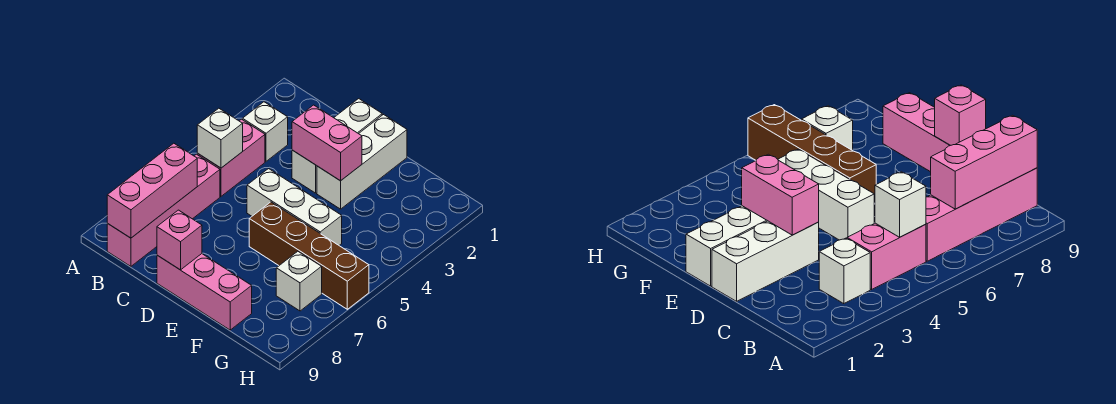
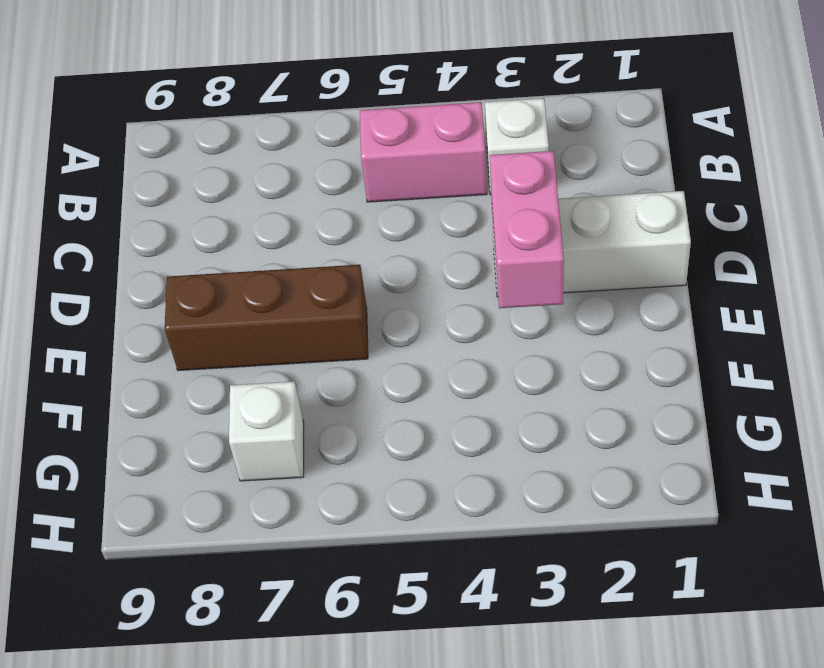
brown 1x3 brick [165,265,368,371] -> brown 1x4 brick [249,202,369,309]
none -> pink 1x4 brick [107,154,220,266]
none -> white 1x3 brick [247,169,342,245]
none -> pink 1x3 brick [157,254,252,330]

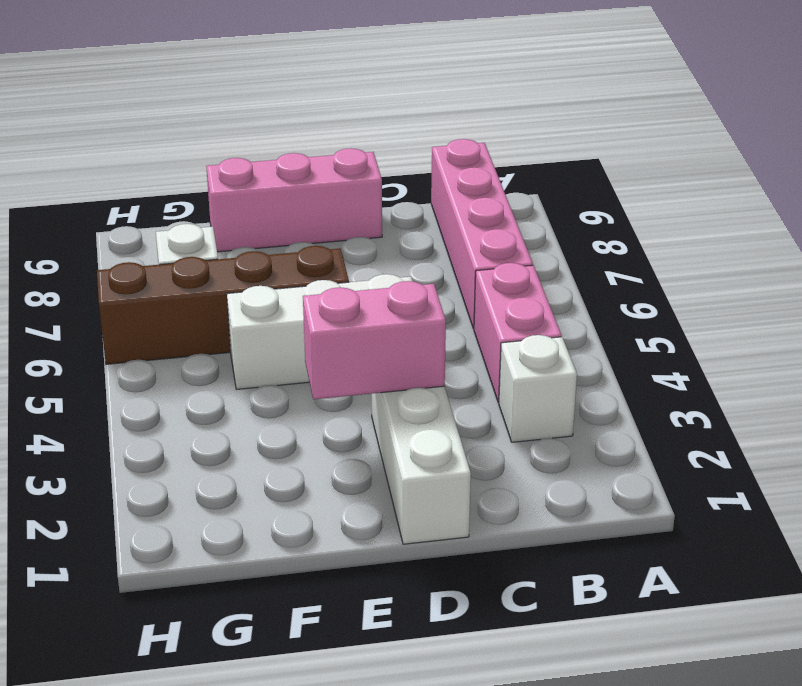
none -> white 1x3 brick [317,115,407,209]
none -> white 1x1 brick [197,108,243,168]
none -> pink 1x3 brick [107,143,197,238]

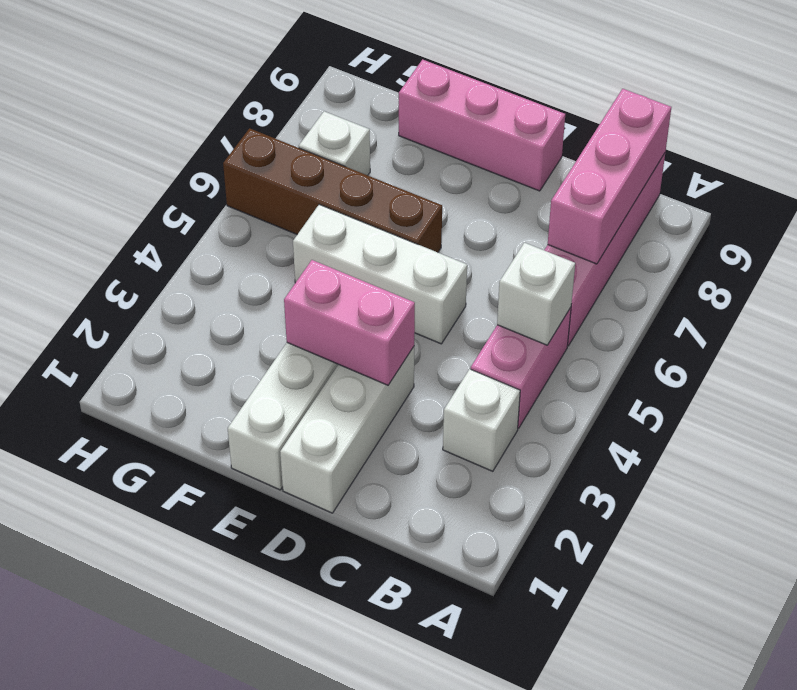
none -> pink 1x1 brick [157,210,202,270]

